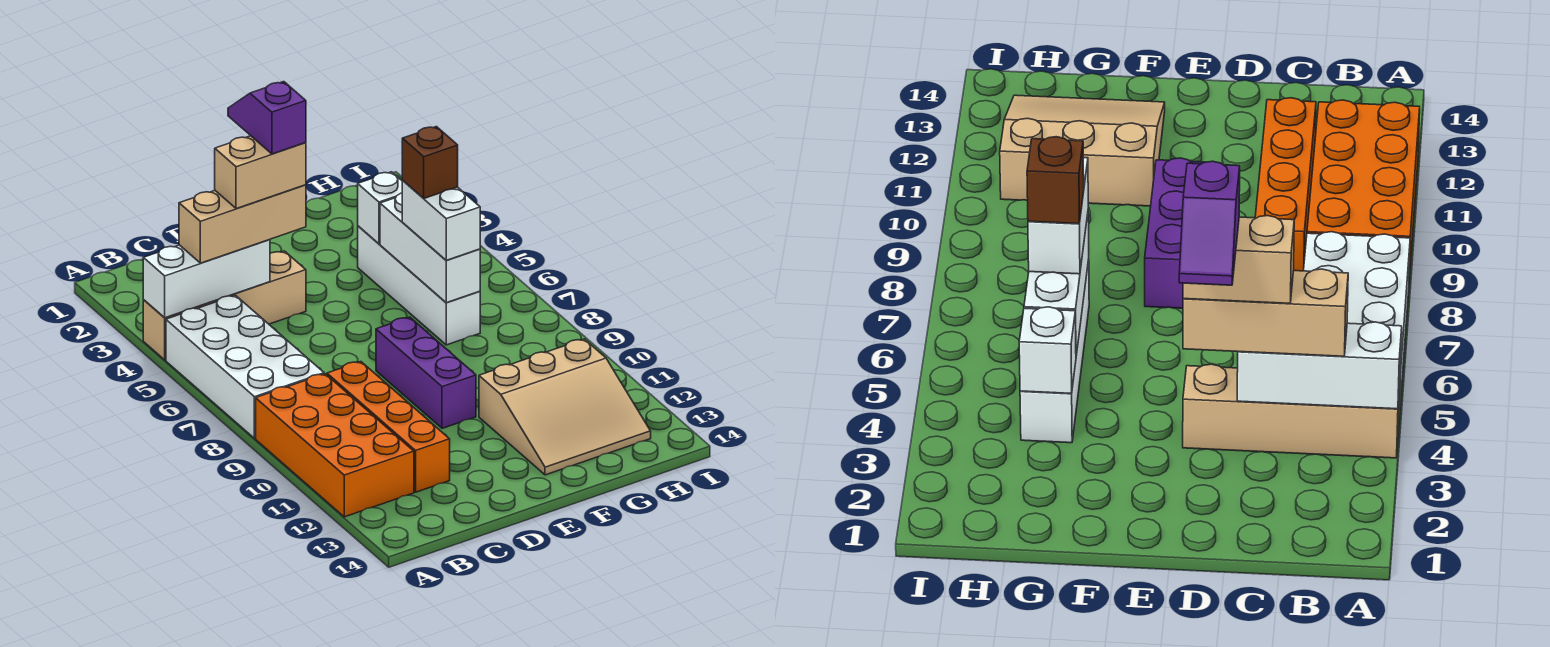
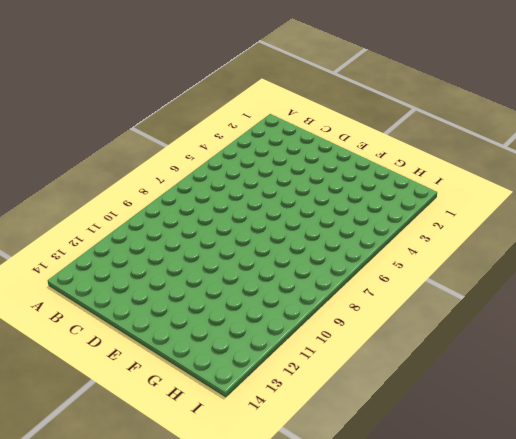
none -> tan 1x4 brick [143,251,306,360]
none -> white 2x4 brick [166,295,324,439]
none -> orange 2x4 brick [256,374,414,517]

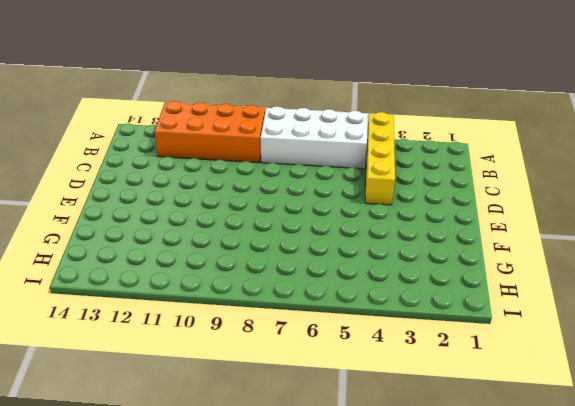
yellow 1x4 brick [365,112,395,205] -> tan 1x4 brick [143,251,306,360]
none -> orange 1x4 brick [327,362,450,492]
none -> purple 1x3 brick [376,317,476,428]
none -> tan 3x3 slope [479,339,651,475]

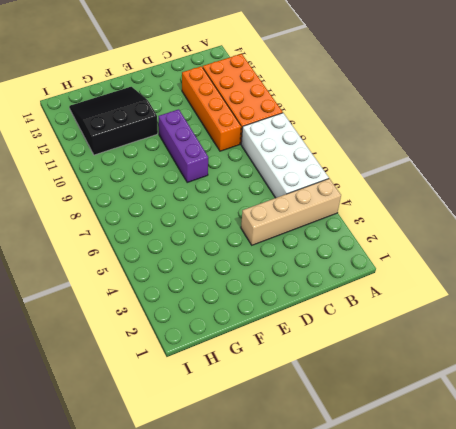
black 3x3 slope [69,87,158,155] -> tan 3x3 slope [479,339,651,475]
none -> white 1x4 brick [358,226,480,345]
none -> white 1x3 brick [143,240,270,318]
none -> white 1x1 brick [358,172,402,244]

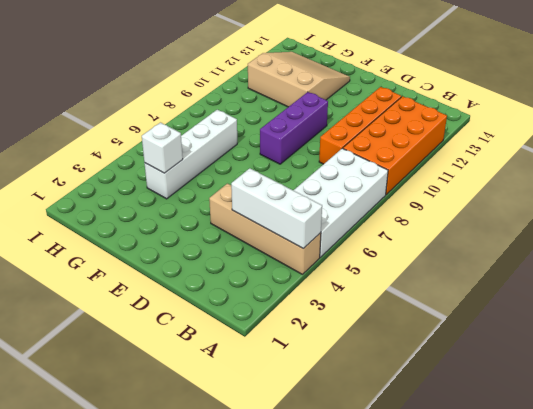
none -> white 1x3 brick [380,193,480,303]
none -> tan 1x3 brick [179,185,306,263]
none -> white 1x2 brick [402,181,480,260]

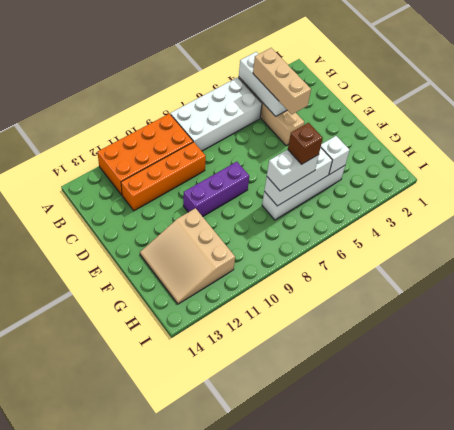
none -> tan 1x2 brick [215,136,306,209]
none -> purple 1x2 slope [228,82,306,154]

